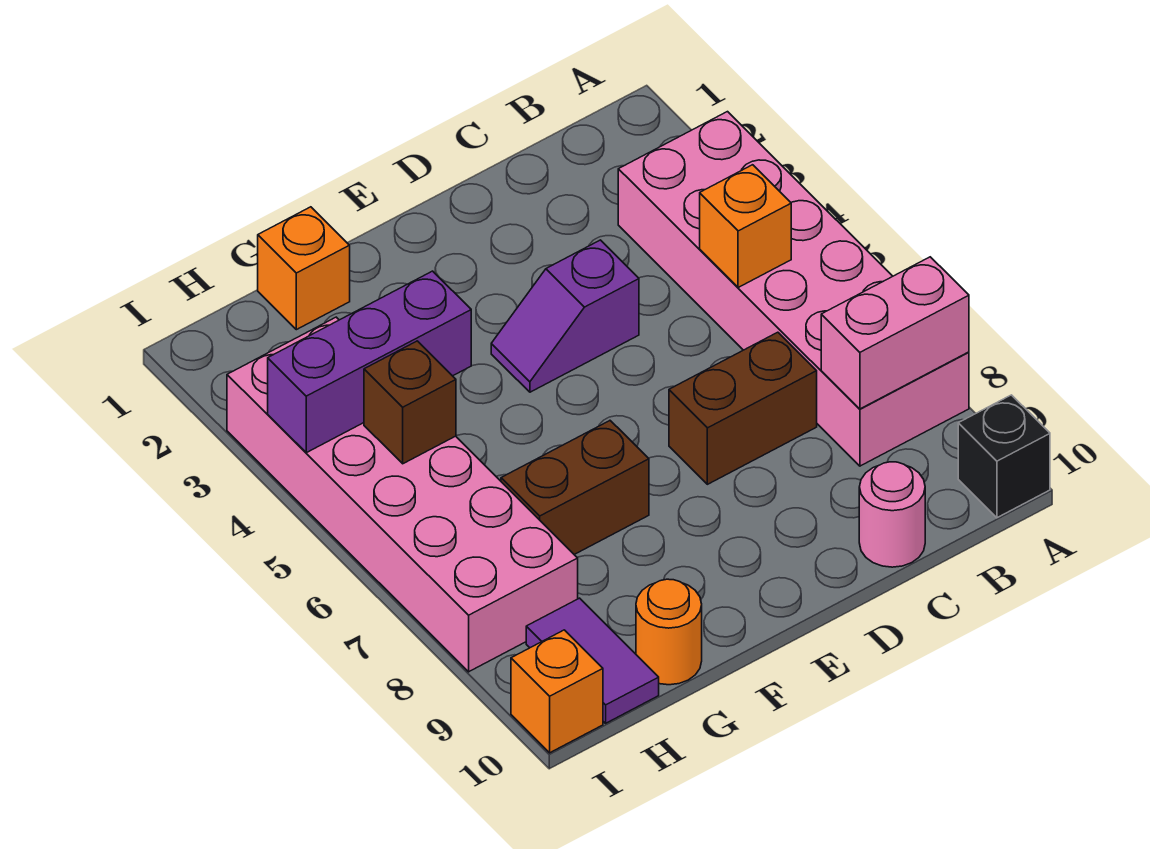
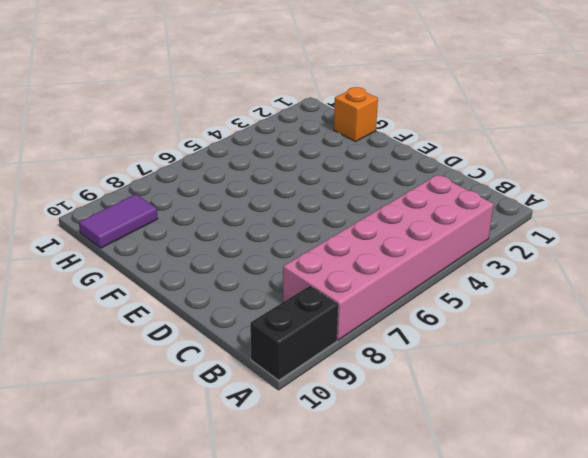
black 1x2 brick [250,286,338,380] -> black 1x1 brick [958,395,1050,518]
none -> brown 1x2 brick [669,332,817,484]
none -> pink 1x1 round brick [859,462,925,567]
none -> purple 1x2 slope [491,240,639,392]

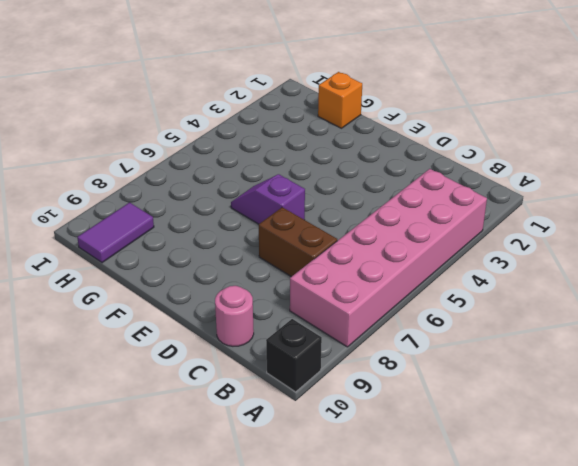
purple 1x2 slope [231,174,305,224] -> purple 1x2 slope moved to [491,240,639,392]
none -> brown 1x2 brick [501,421,649,554]
none -> orange 1x1 round brick [636,579,702,685]
none -> pink 2x6 brick [227,317,578,672]

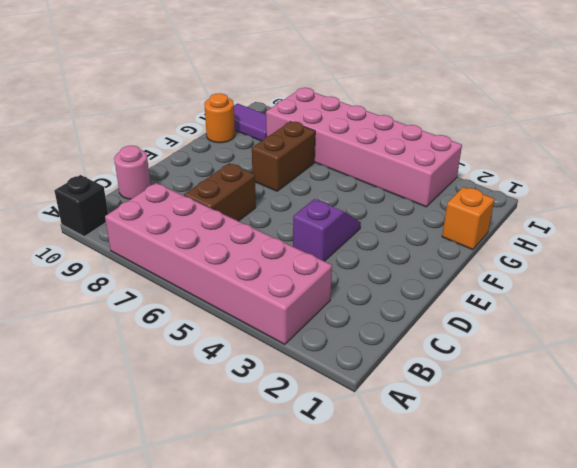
none -> orange 1x1 brick [511,630,603,753]
none -> pink 1x2 brick [821,257,969,409]
none -> orange 1x1 brick [700,165,791,288]

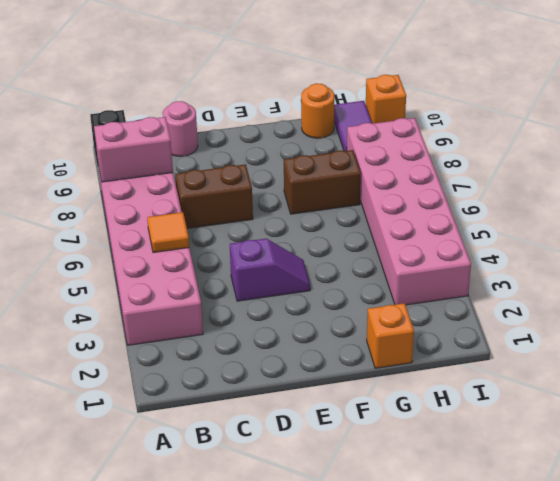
orange 1x1 tile [147,212,189,253] -> orange 1x1 brick [700,165,791,288]
none -> purple 1x3 brick [268,271,471,453]
none -> brown 1x1 brick [364,341,456,464]

